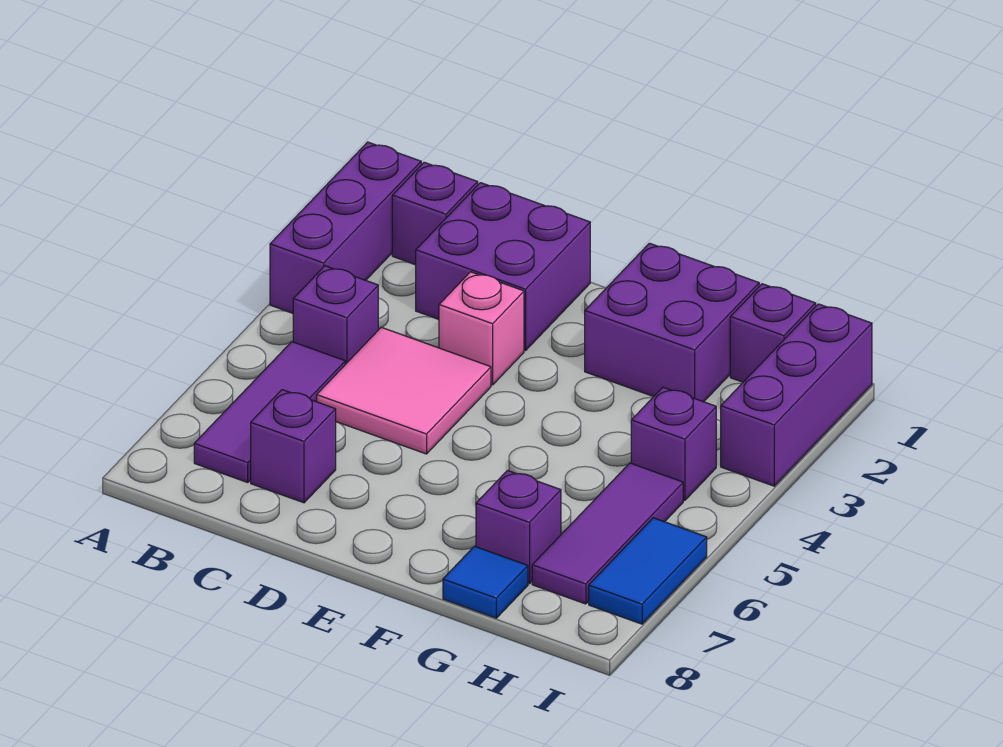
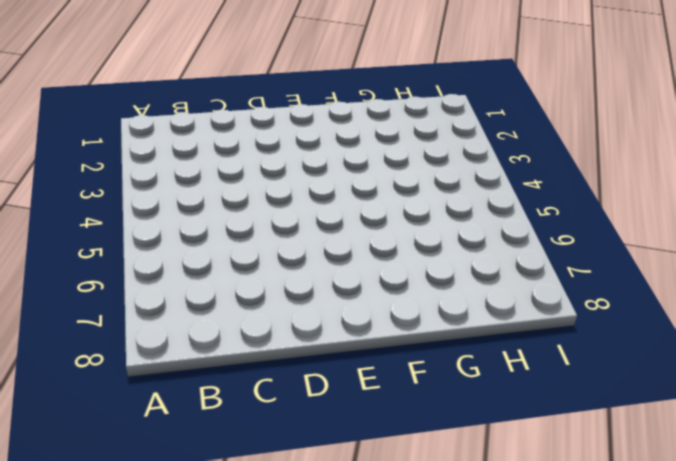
none -> purple 1x3 brick [270,142,421,313]
none -> purple 1x1 brick [392,162,478,265]
none -> purple 1x1 brick [293,266,378,364]

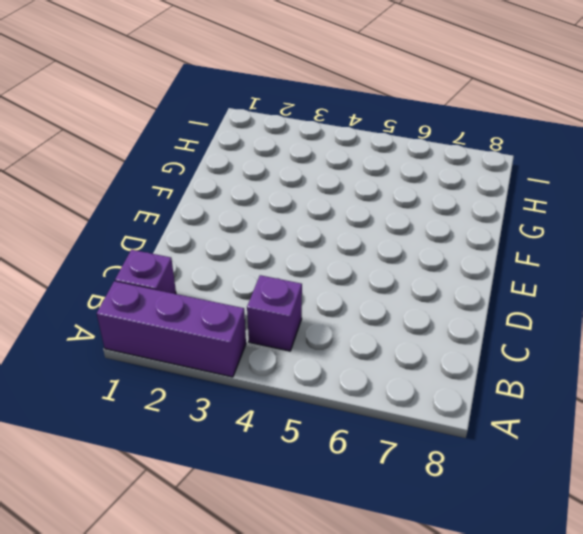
none -> purple 1x3 tile [194,342,345,482]
none -> purple 2x2 brick [416,183,590,350]
none -> pink 2x2 tile [317,327,491,454]

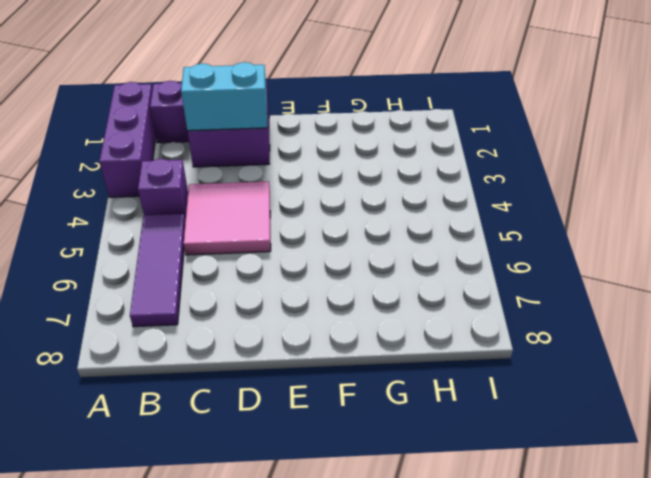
cyan 1x2 brick [181,62,267,131] -> none
none -> purple 1x1 brick [251,390,336,503]
none -> pink 1x1 brick [439,272,524,385]
none -> purple 2x2 brick [585,243,759,402]

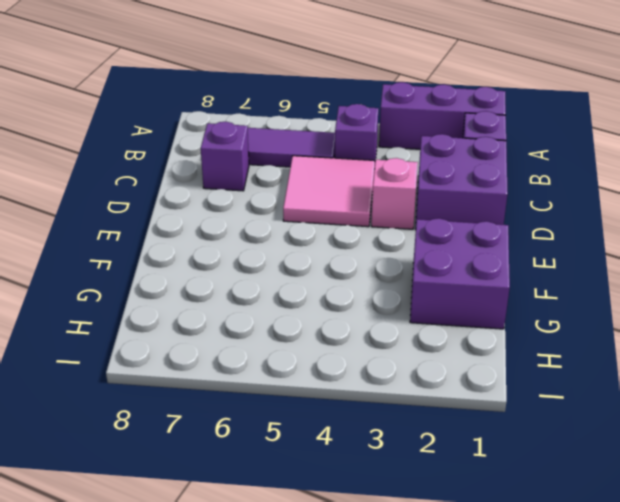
none -> purple 1x1 brick [476,471,561,584]
none -> blue 1x1 tile [443,546,528,618]
none -> purple 1x1 brick [730,284,816,382]

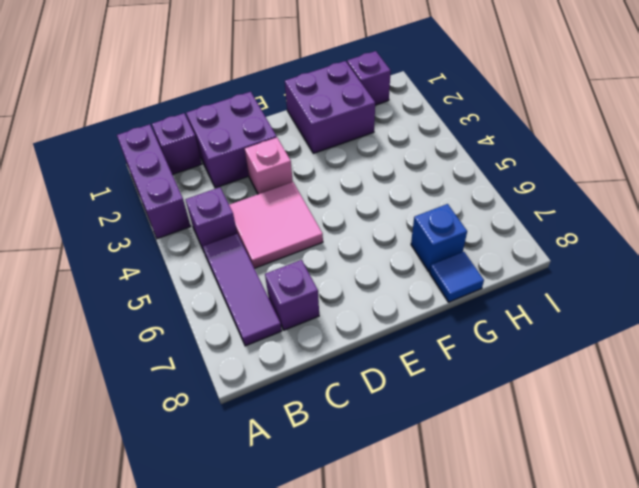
blue 1x1 brick [411,204,467,272] -> purple 1x1 brick [476,471,561,584]
none -> purple 1x1 brick [631,387,716,500]
none -> purple 1x3 tile [532,463,683,604]
none -> purple 1x3 brick [721,304,872,486]

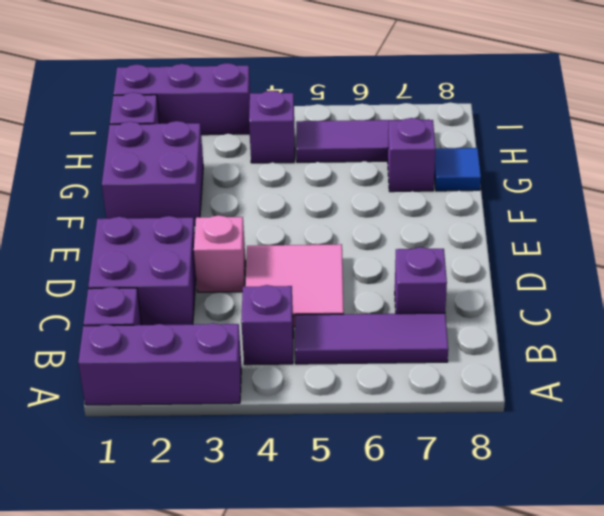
none -> blue 1x2 tile [589,518,707,624]

